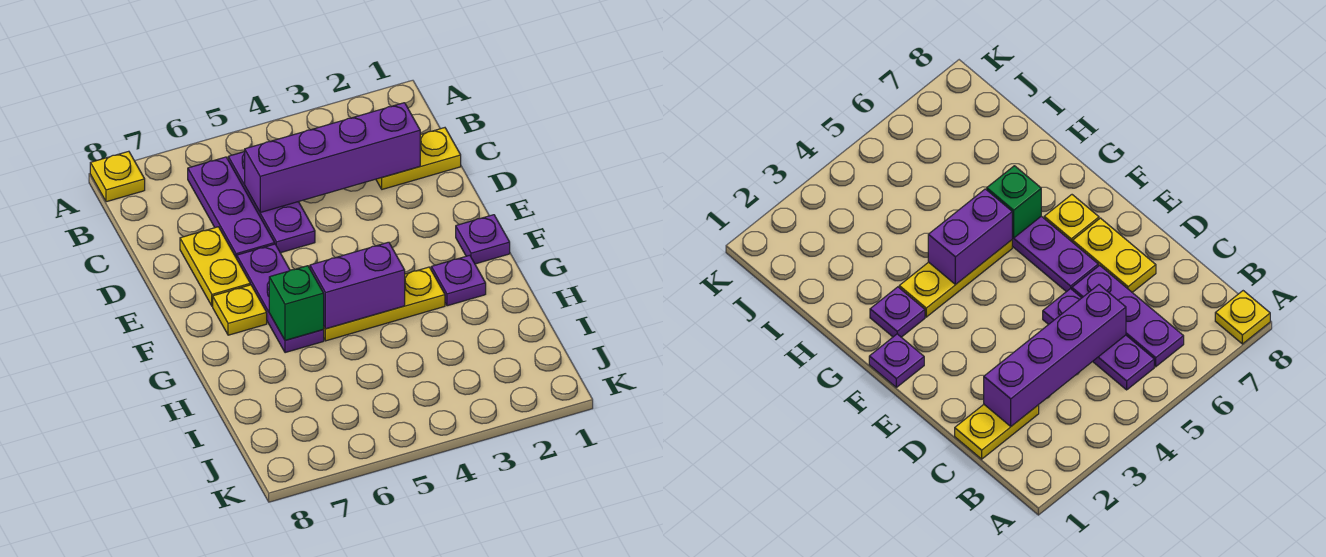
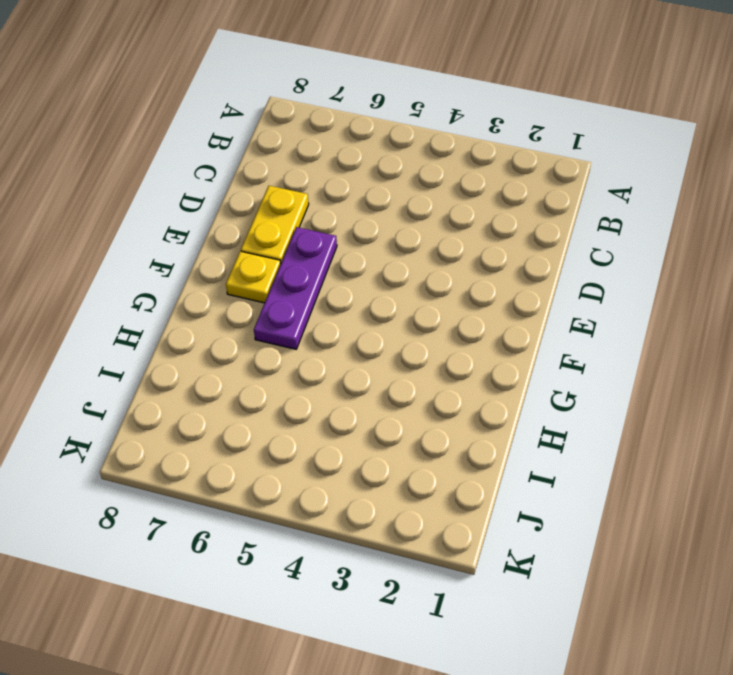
none -> yellow 1x1 plate [90,151,145,202]
none -> purple 1x3 plate [228,152,315,253]
none -> purple 1x3 plate [188,157,275,258]

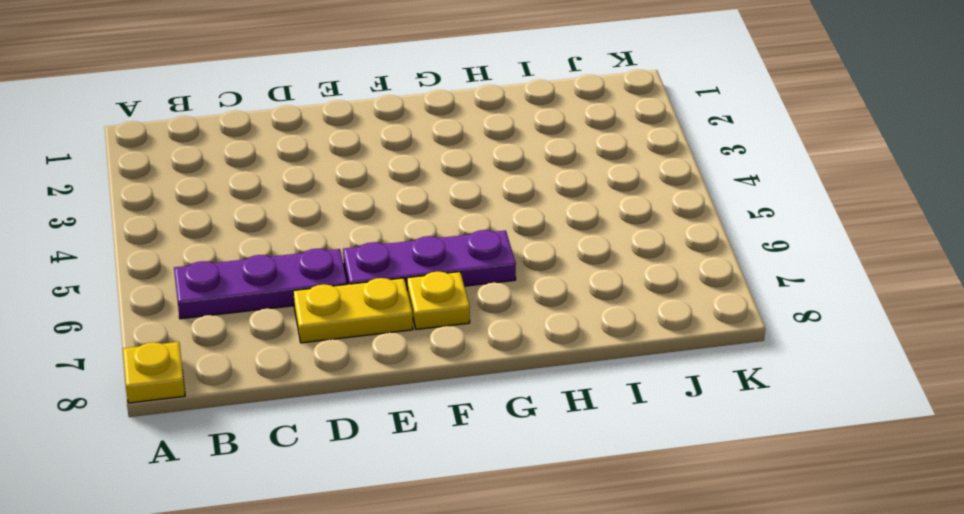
none -> purple 1x3 plate [228,152,315,253]
none -> yellow 1x2 plate [376,128,461,189]
none -> purple 1x1 plate [456,215,510,264]

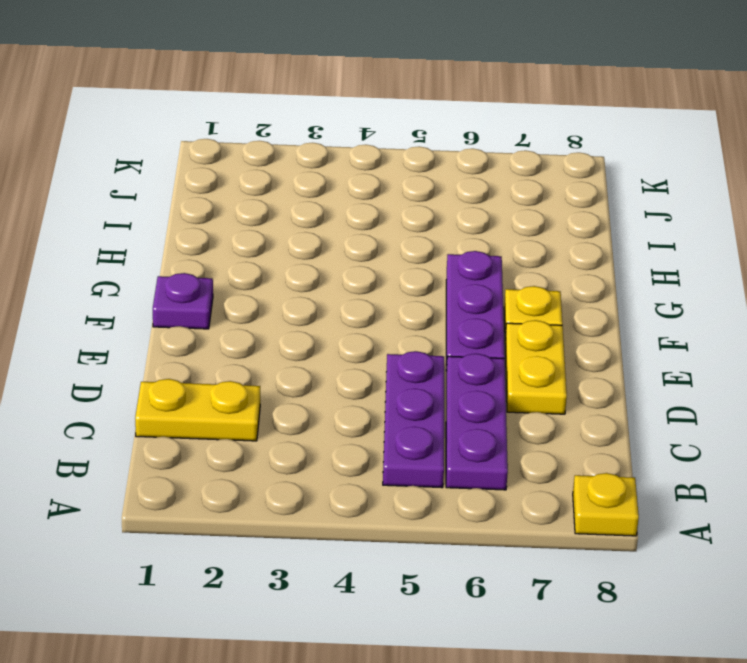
none -> purple 1x1 plate [431,255,486,306]
none -> yellow 1x3 plate [323,267,445,341]
none -> purple 1x4 brick [245,103,420,212]

